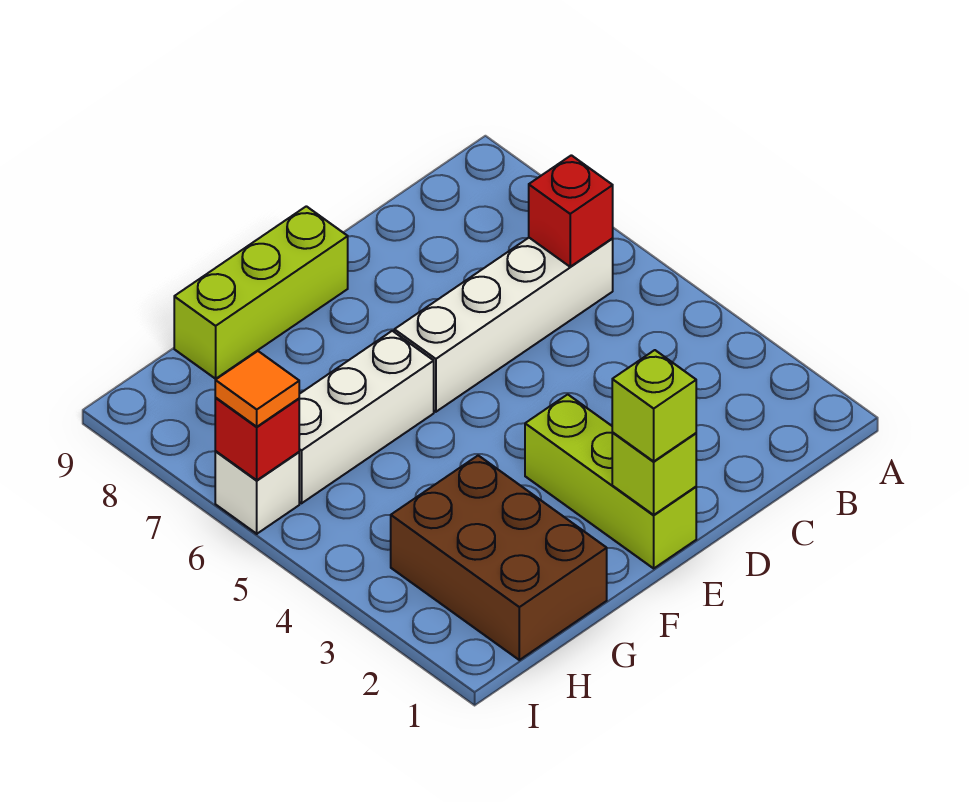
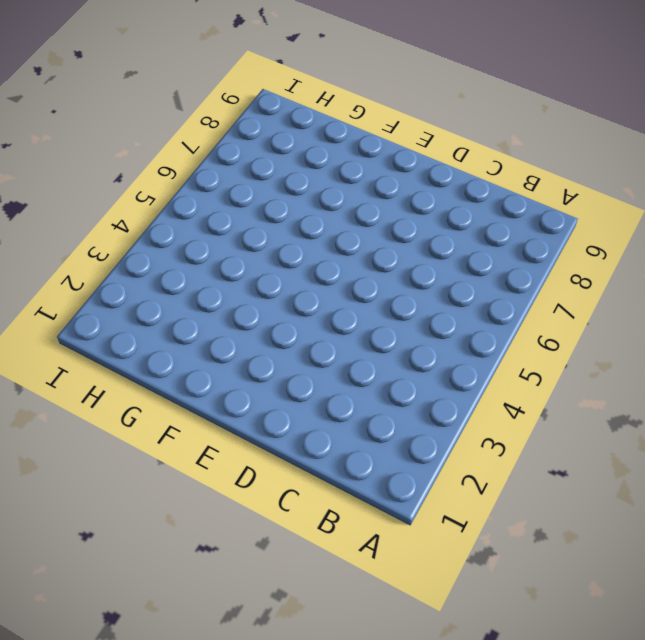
none -> white 1x4 brick [394,238,613,412]
none -> lime 1x3 brick [525,394,696,568]

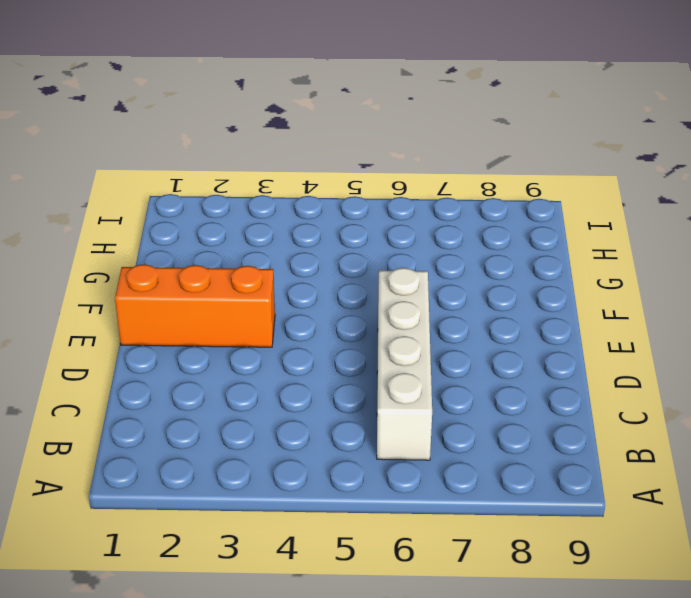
orange 1x3 brick [115,264,275,347] -> lime 1x3 brick [525,394,696,568]
none -> lime 1x3 brick [174,206,348,379]
none -> white 1x3 brick [299,331,434,503]

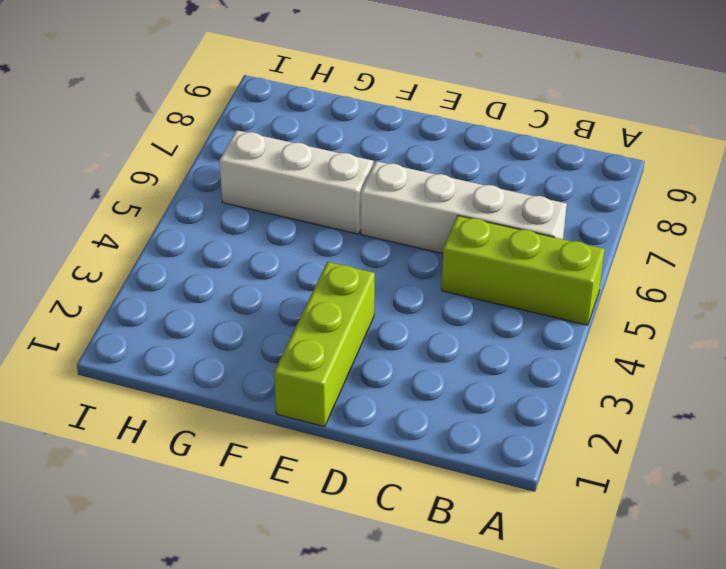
lime 1x3 brick [442,216,605,325] -> lime 1x3 brick moved to [174,206,348,379]
none -> brown 2x3 brick [391,455,607,660]
none -> white 1x1 brick [215,451,299,534]

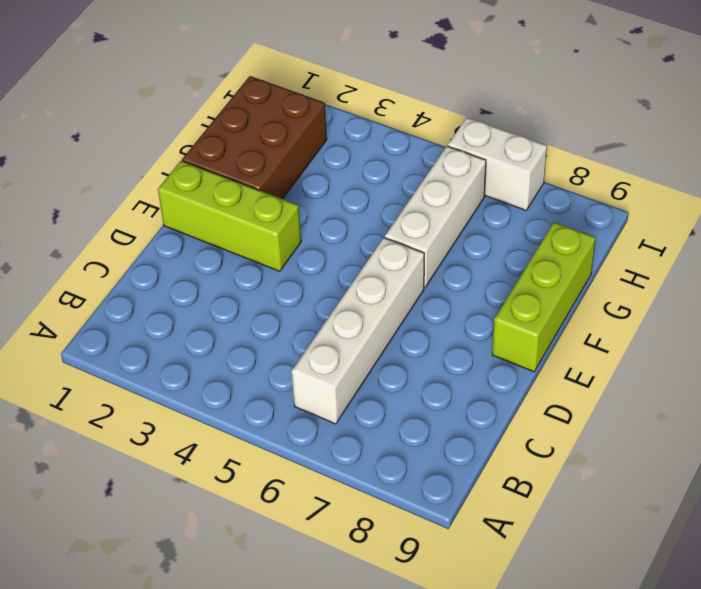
brown 2x3 brick [182,76,327,199] -> brown 2x3 brick turned to [391,455,607,660]
white 1x2 brick [448,117,547,210] -> white 1x1 brick [215,451,299,534]
none -> red 1x1 brick [529,155,613,267]
none -> lime 1x1 brick [612,432,696,515]

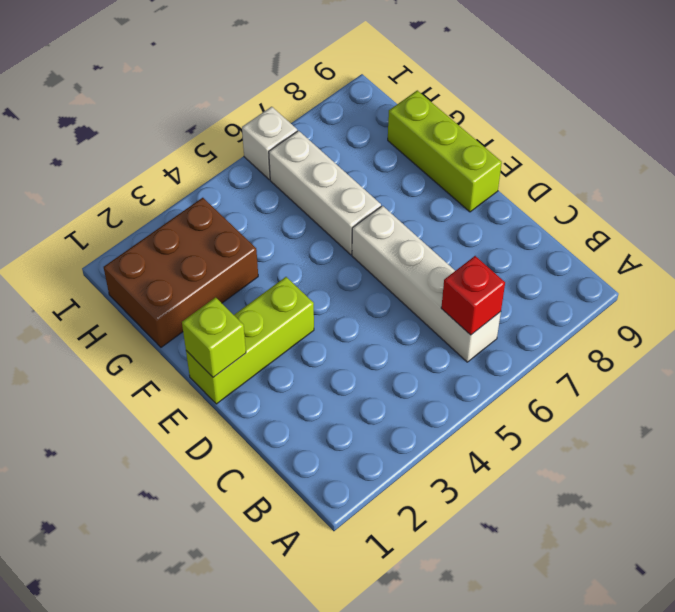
none -> red 1x1 brick [215,398,299,480]
none -> lime 1x1 brick [612,350,696,461]

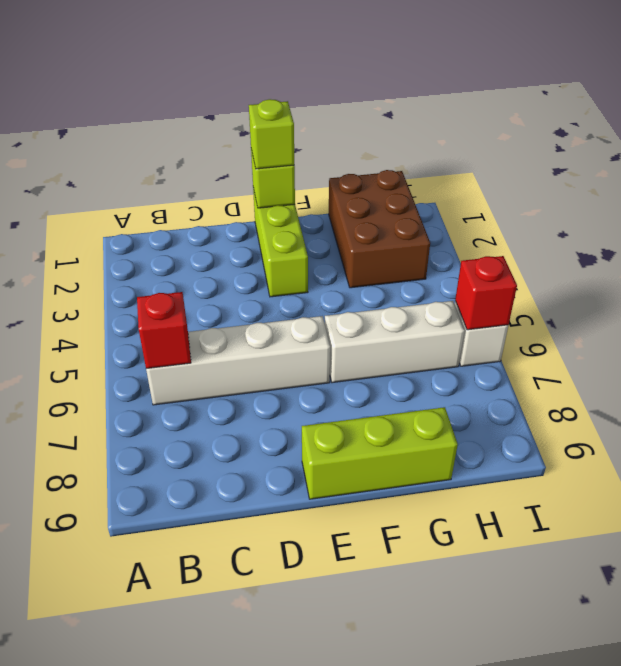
none -> orange 1x1 tile [215,351,299,427]

